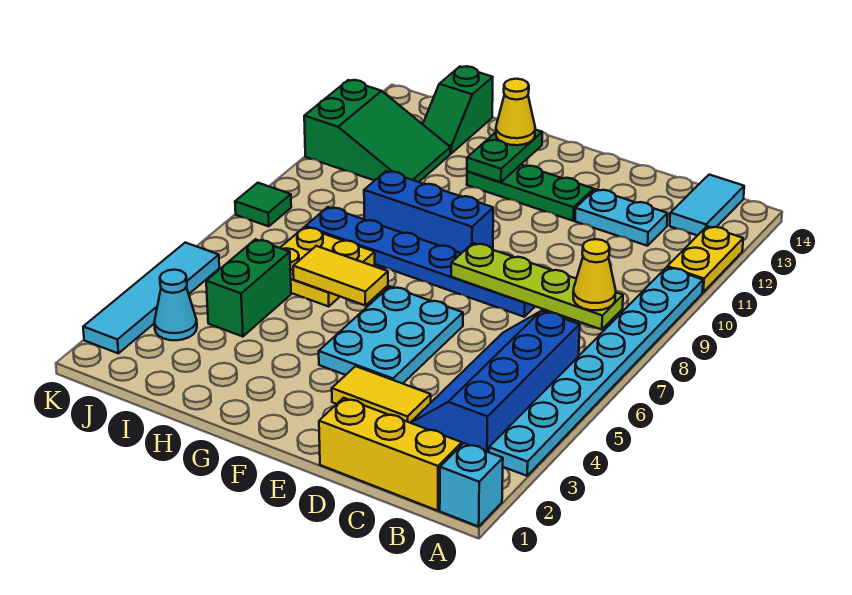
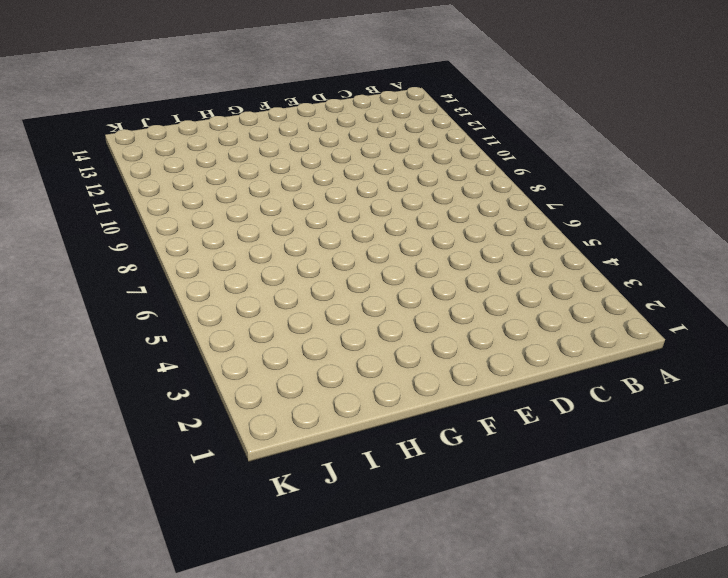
none -> cyan 1x1 brick [440,443,503,526]
none -> cyan 1x8 plate [489,267,703,476]
none -> yellow 1x2 plate [667,226,743,292]

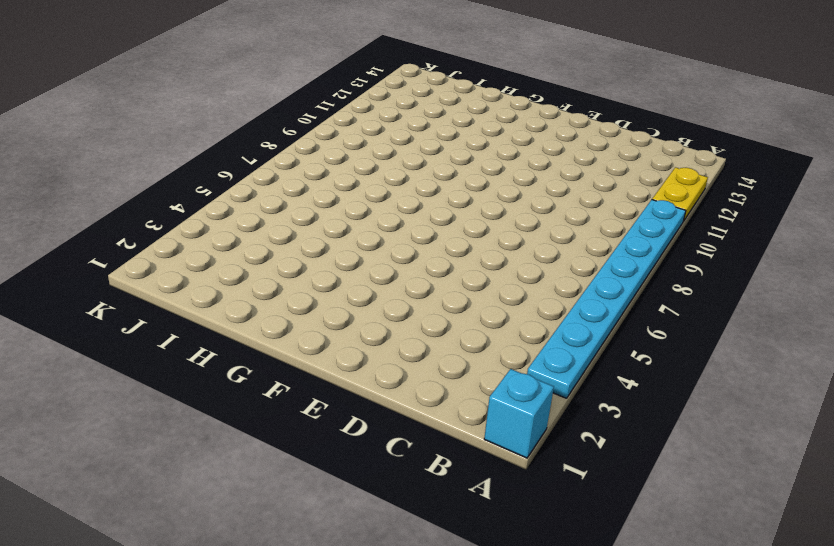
none -> yellow 1x3 brick [319,398,462,511]
none -> blue 2x4 slope [410,311,580,452]
none -> cyan 1x2 tile [670,175,744,236]

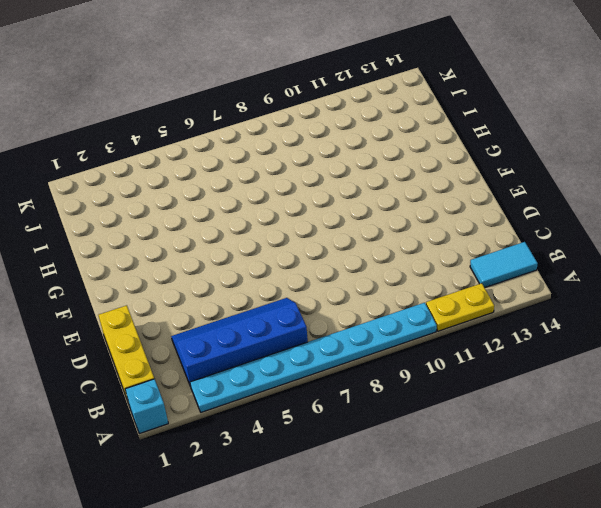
none -> cyan 1x2 plate [575,189,668,246]
none -> yellow 1x2 tile [332,366,431,423]
none -> blue 1x6 plate [306,207,535,317]

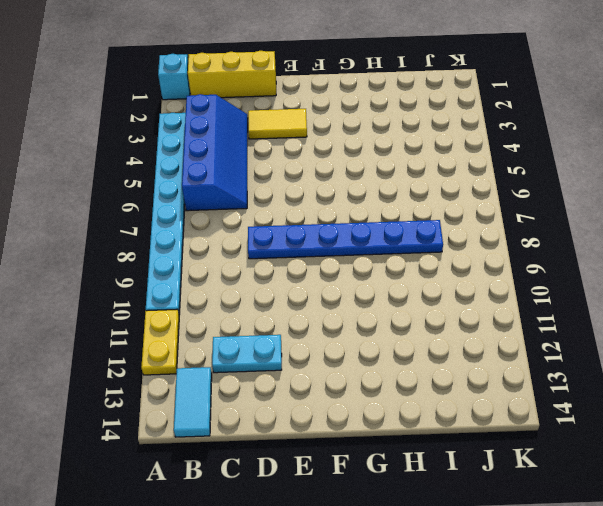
none -> cyan 2x3 plate [319,287,463,384]
none -> green 1x3 plate [467,165,594,221]
none -> blue 1x3 brick [364,171,493,253]

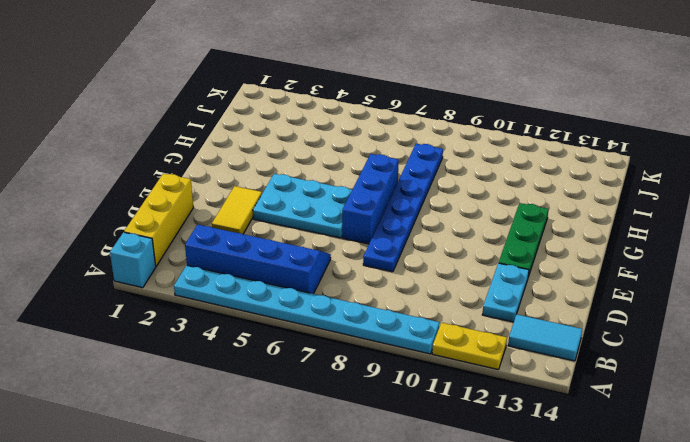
blue 1x3 brick [342,154,399,244] -> blue 1x3 brick moved to [364,171,493,253]
none -> yellow 2x2 plate [280,227,375,306]
none -> green 1x2 brick [206,239,291,337]
none -> green 2x3 slope [304,80,450,182]

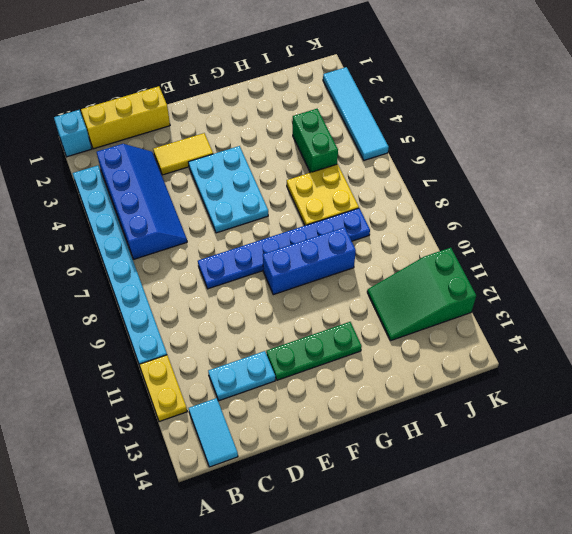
none -> green 1x2 slope [423,66,493,153]
none -> cyan 1x1 cone [154,270,197,340]
none -> green 1x1 tile [235,183,291,226]

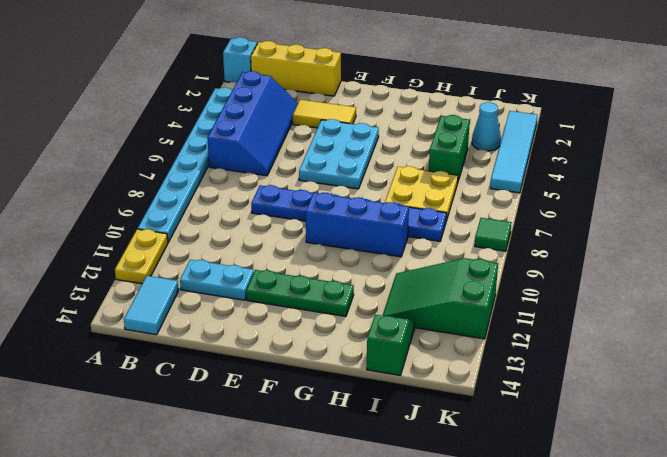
none -> lime 1x4 plate [451,243,623,330]
none -> yellow 1x2 tile [293,246,388,305]
none -> green 1x2 plate [467,130,542,182]

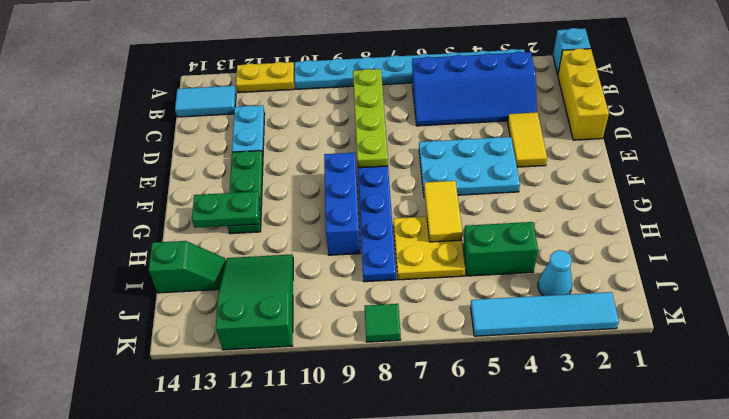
none -> yellow 1x1 cone [573,239,616,310]
none -> yellow 1x1 cone [496,79,535,145]

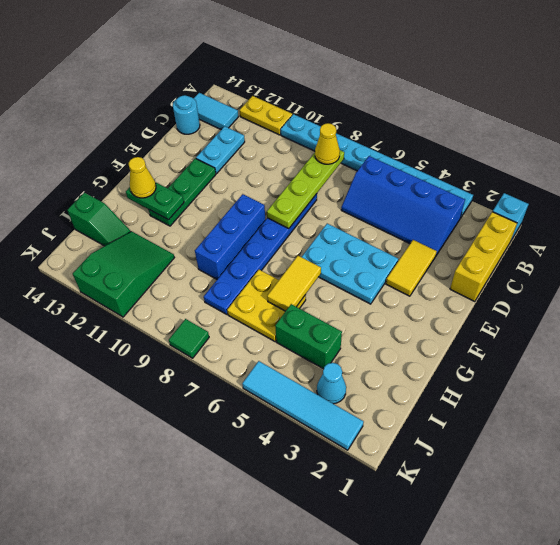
cyan 1x1 round brick [173,95,200,134] -> none

